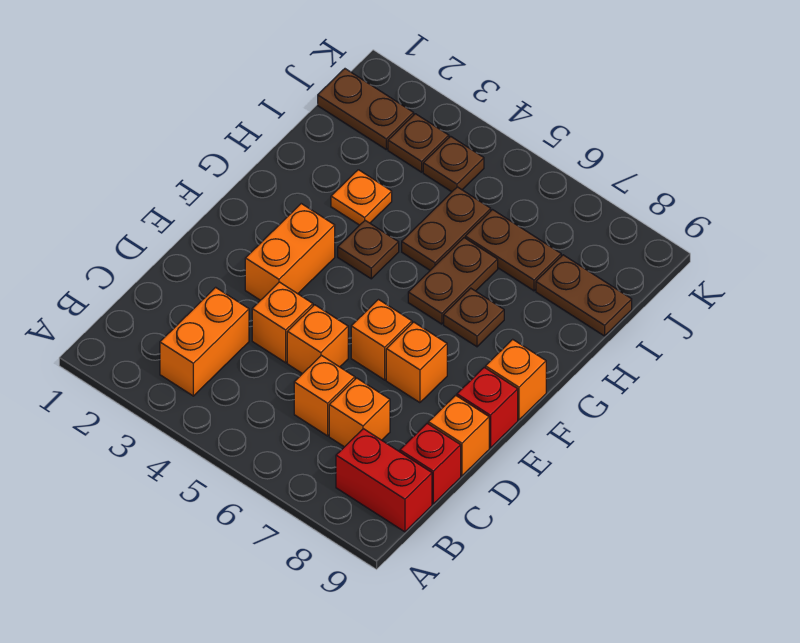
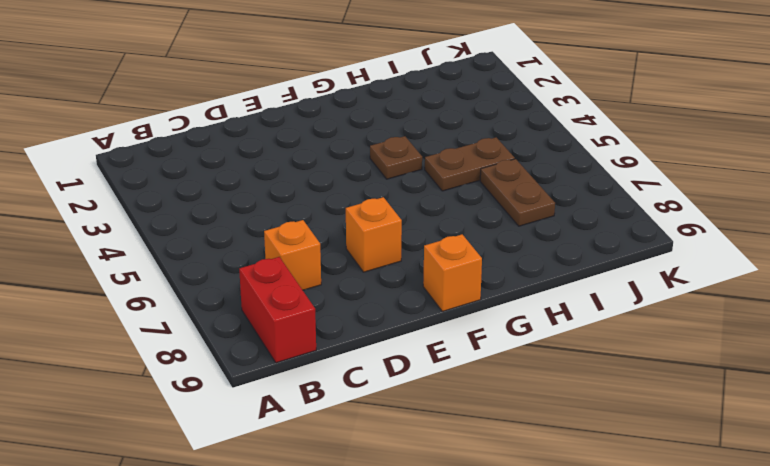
none -> orange 1x2 brick [160,287,249,396]
none -> orange 1x1 brick [294,355,355,436]
none -> red 1x1 brick [400,423,461,504]

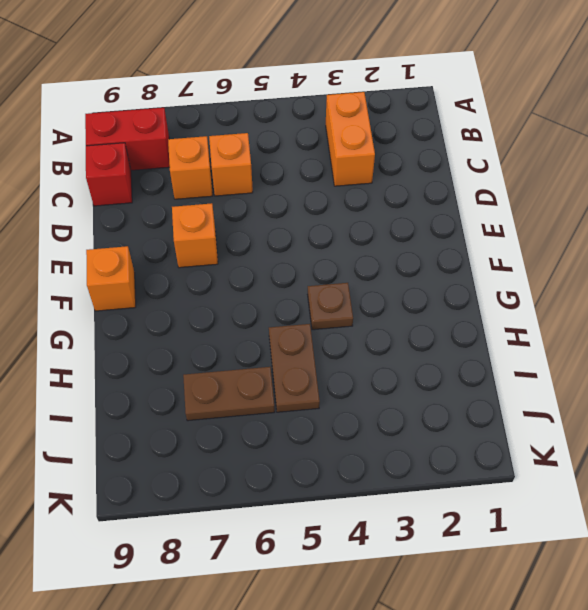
none -> orange 1x1 brick [252,282,313,363]
none -> orange 1x1 brick [287,305,348,374]
none -> orange 1x1 brick [428,395,489,476]

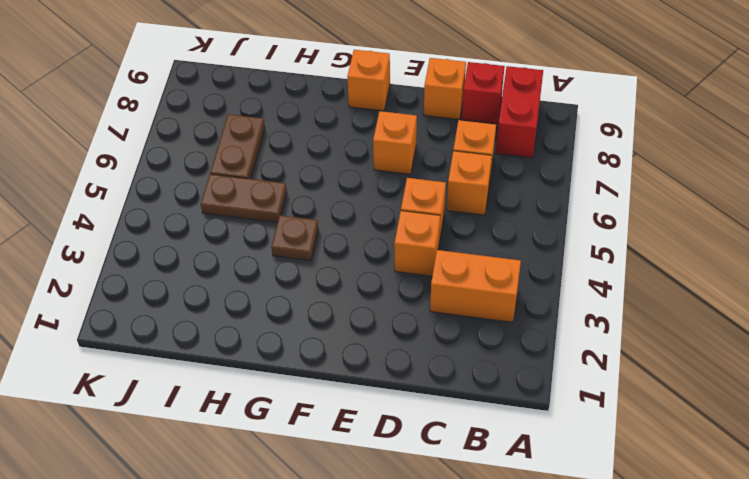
none -> orange 1x2 brick [245,204,335,300]
none -> orange 1x1 brick [351,300,412,380]
none -> red 1x1 brick [457,367,518,448]

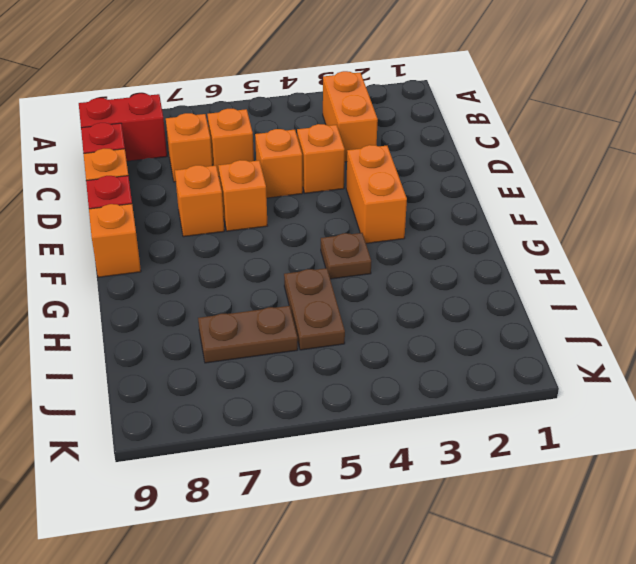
none -> brown 1x2 plate [408,238,498,324]
none -> brown 1x1 plate [444,288,504,347]
none -> orange 1x1 plate [331,170,392,225]

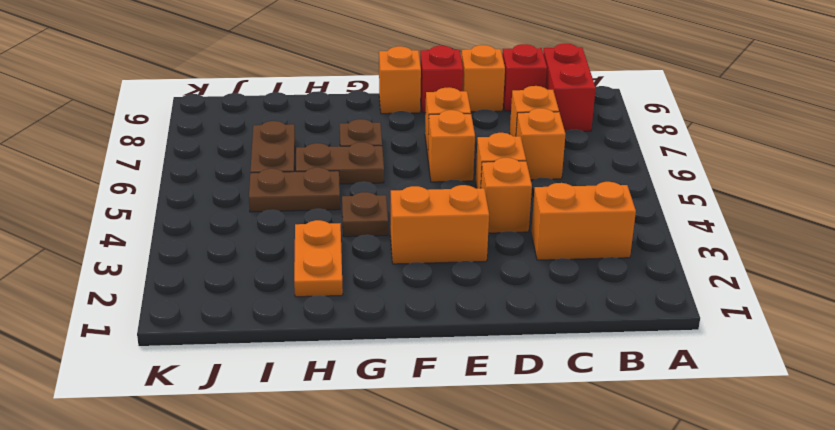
orange 1x2 plate [294,220,343,297] -> orange 1x1 plate [331,170,392,225]
none -> brown 1x2 plate [536,255,632,336]
none -> brown 1x2 plate [318,69,414,149]
none -> brown 1x1 plate [388,114,449,172]

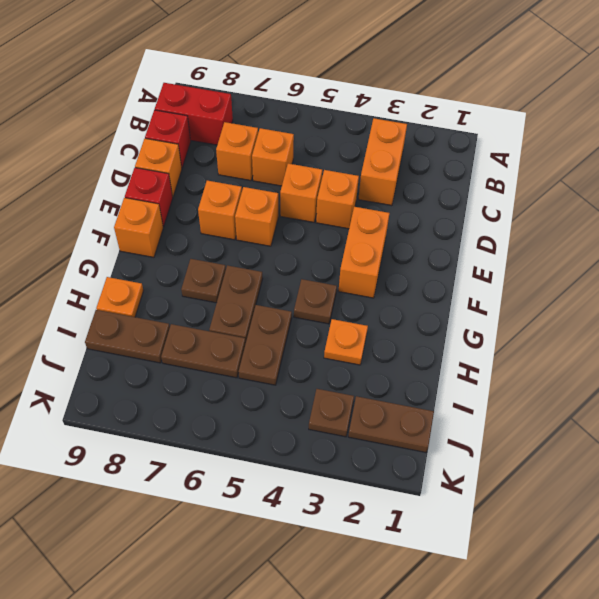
orange 1x1 plate [96,277,144,317] -> none
none -> brown 1x1 plate [423,136,484,192]

